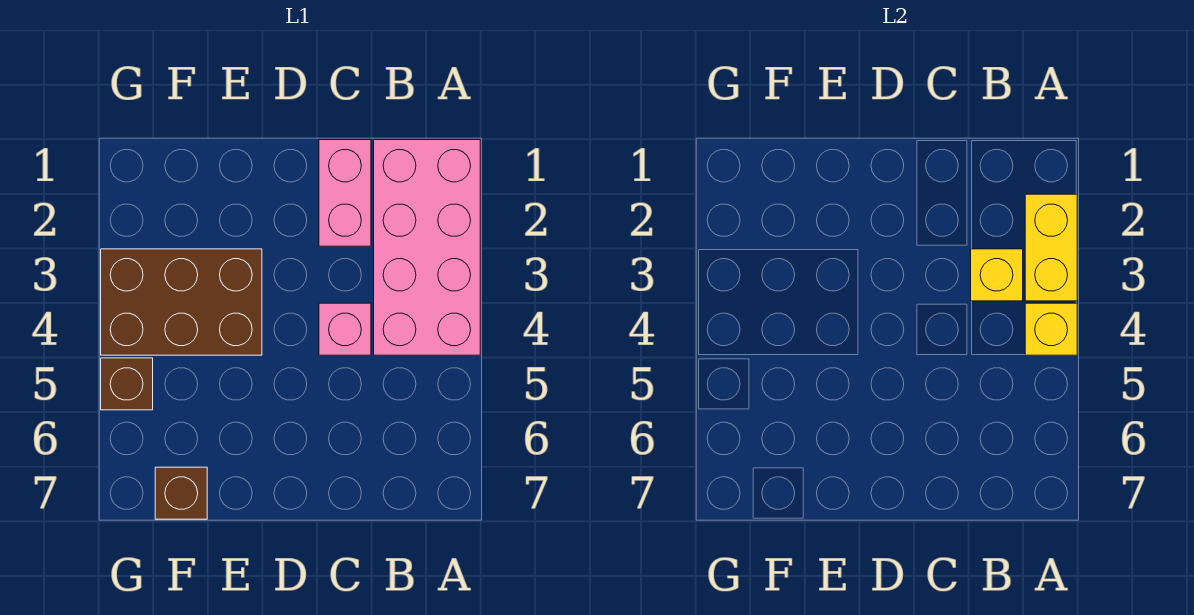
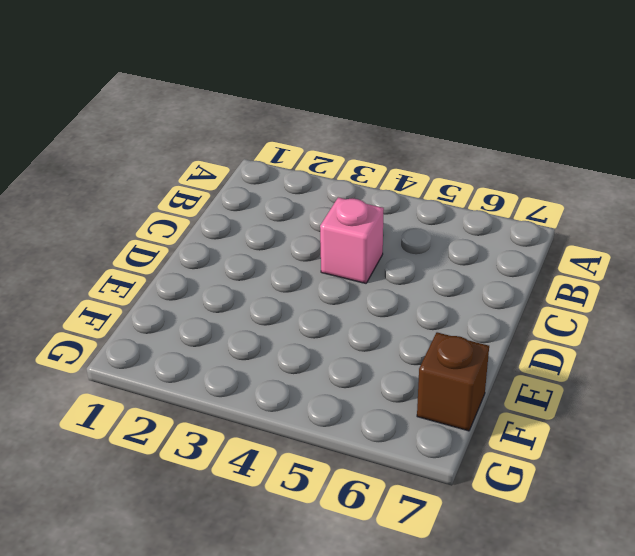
none -> pink 2x4 brick [374,140,480,355]
none -> pink 1x2 brick [319,140,371,246]

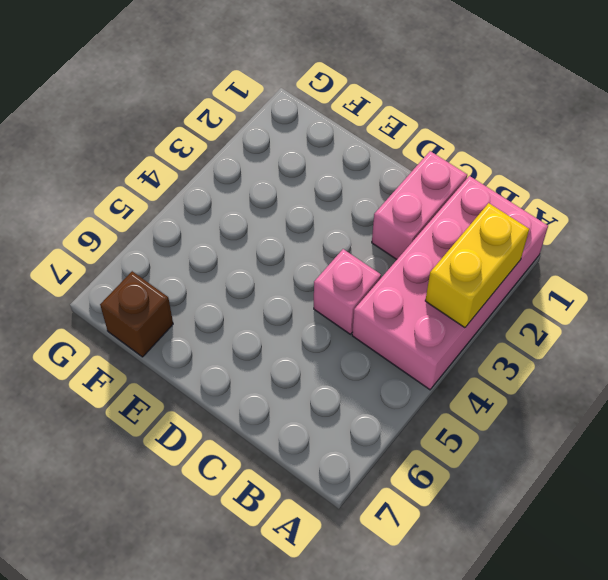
none -> brown 2x3 brick [101,249,262,355]
none -> brown 1x1 brick [101,358,153,410]

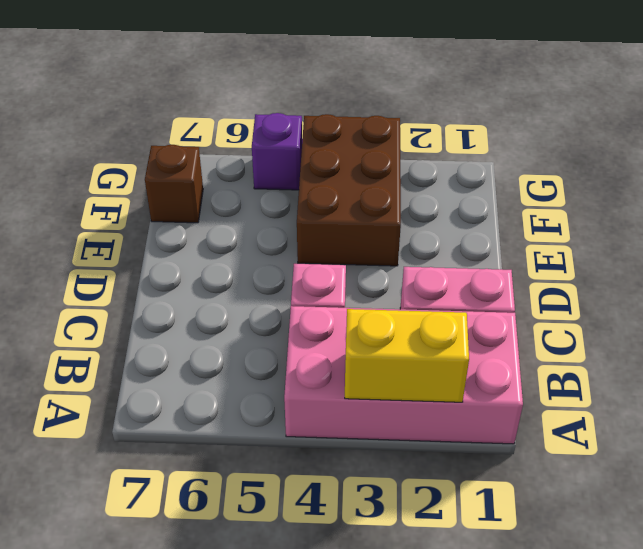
purple 1x1 brick [252,113,302,190] -> brown 1x1 brick [101,358,153,410]
none -> yellow 1x1 brick [1025,303,1077,355]
none -> yellow 1x1 brick [971,249,1023,301]

